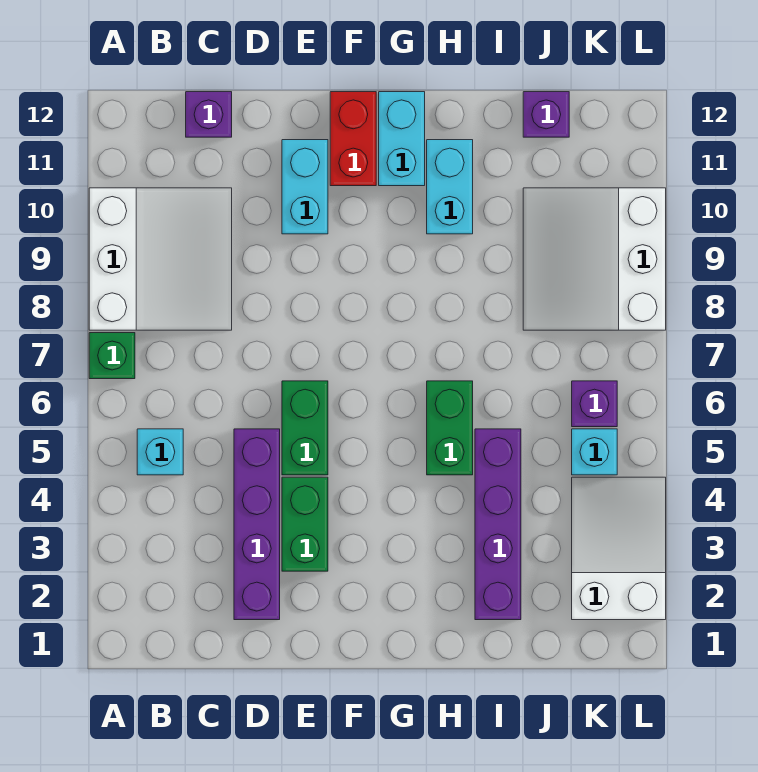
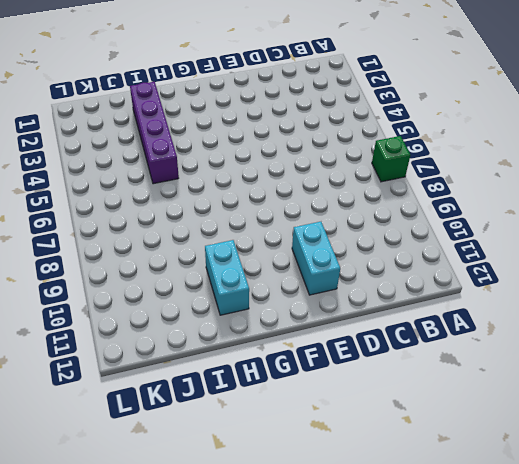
none -> white 3x3 slope [89,188,232,330]
none -> cyan 1x1 brick [137,429,183,475]
none -> purple 1x1 brick [186,92,232,137]

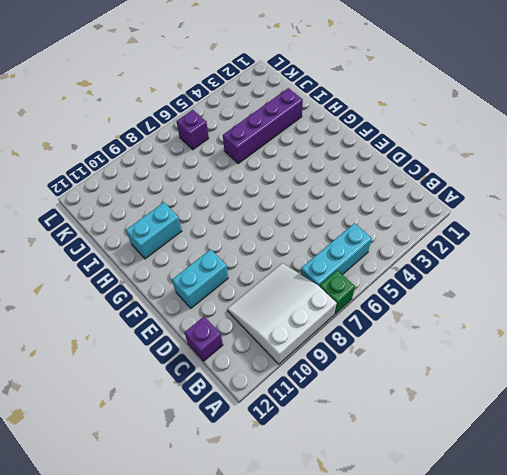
cyan 1x3 brick [301,223,372,286] -> cyan 1x1 brick [137,429,183,475]
none -> purple 1x4 brick [234,429,280,620]
none -> green 1x2 brick [282,477,328,571]
none -> green 1x2 brick [282,381,328,475]

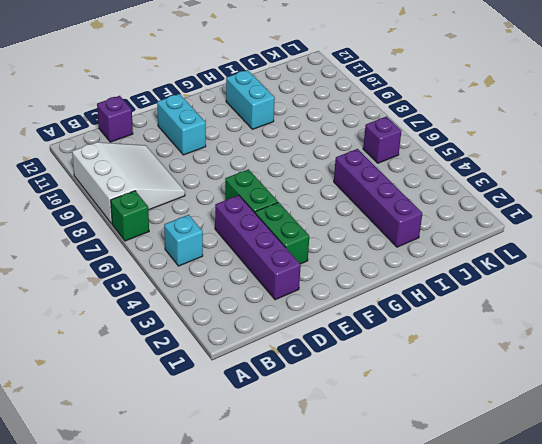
none -> red 1x2 brick [330,92,376,186]
none -> cyan 1x2 brick [379,92,425,186]
none -> green 1x2 brick [427,381,473,475]

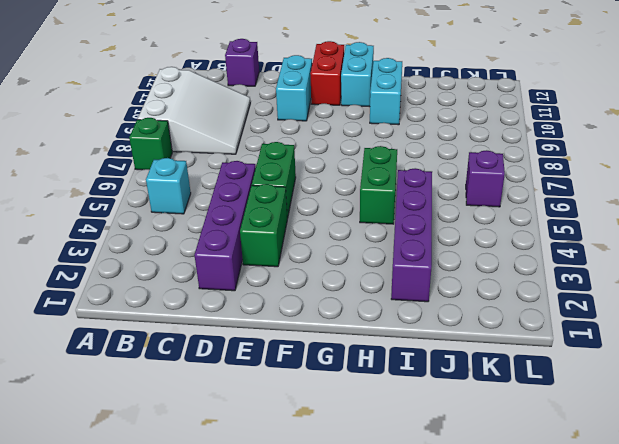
none -> white 3x3 slope [523,188,666,330]
none -> purple 1x1 brick [523,92,569,137]
none -> white 2x3 slope [572,477,666,620]

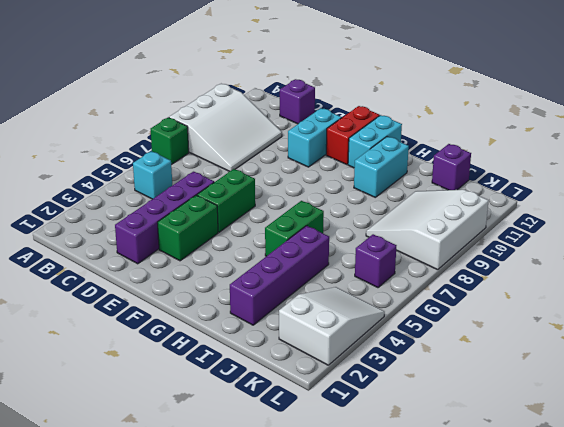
none -> cyan 1x1 brick [572,429,617,475]

